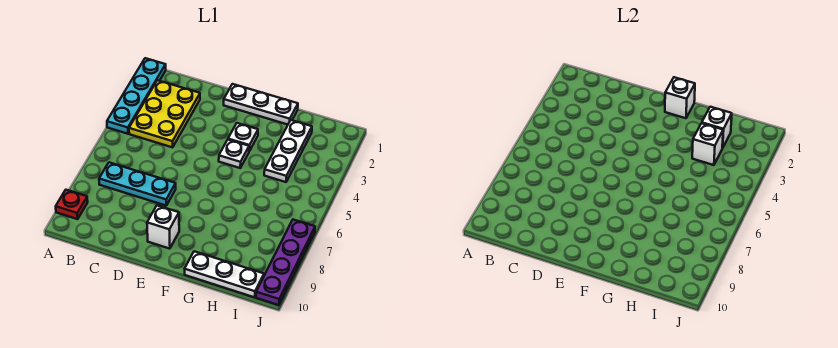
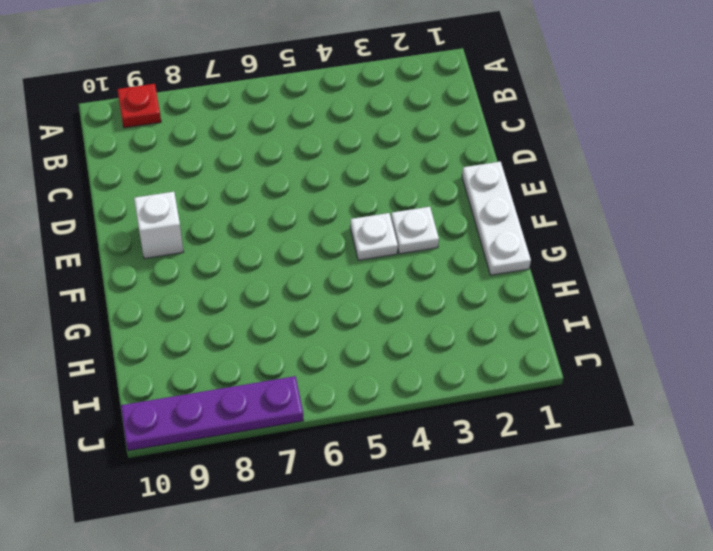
none -> cyan 1x4 plate [107,58,166,134]
none -> yellow 2x3 plate [129,80,200,147]
none -> cyan 1x3 plate [99,162,176,206]

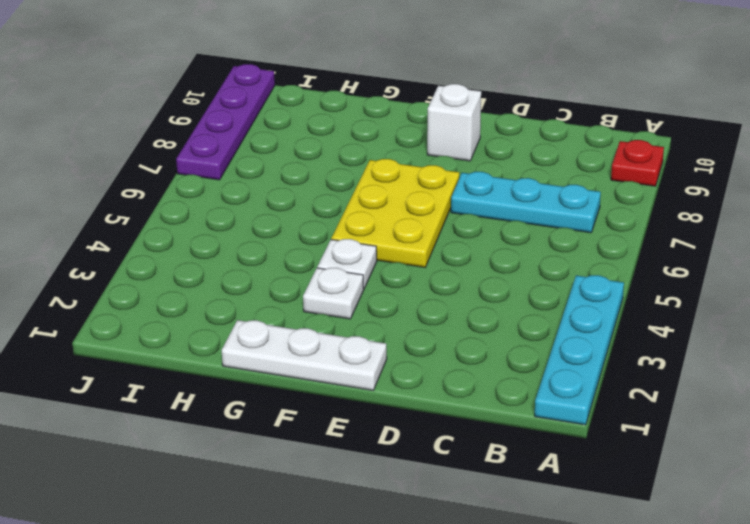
yellow 2x3 plate [331,159,459,267] -> yellow 2x3 plate moved to [129,80,200,147]
none -> white 1x3 plate [185,251,264,297]
none -> white 1x3 plate [264,120,312,182]
none -> white 1x1 brick [665,77,695,118]

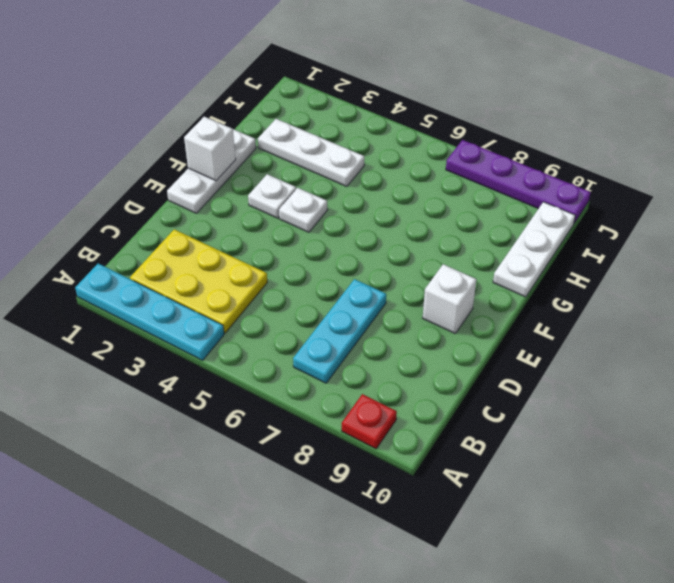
none -> white 1x1 brick [702,107,732,148]
none -> white 1x1 brick [692,123,723,165]

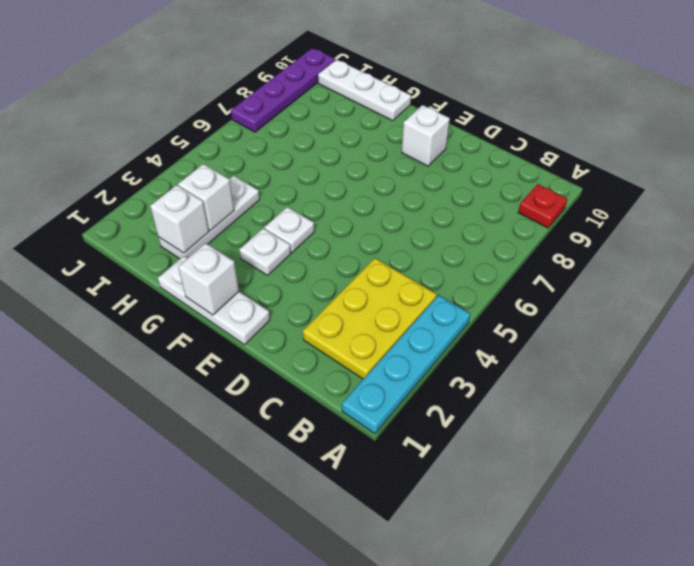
none -> cyan 1x3 plate [99,162,176,206]

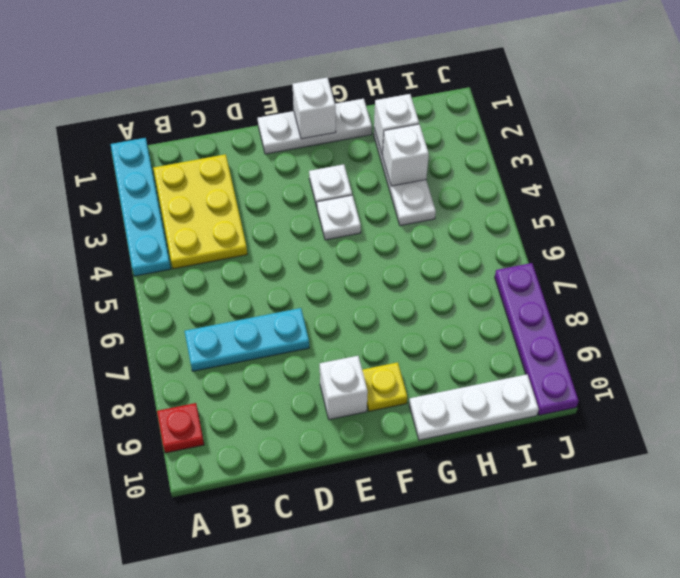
yellow 1x1 plate [362,362,407,411] -> none

